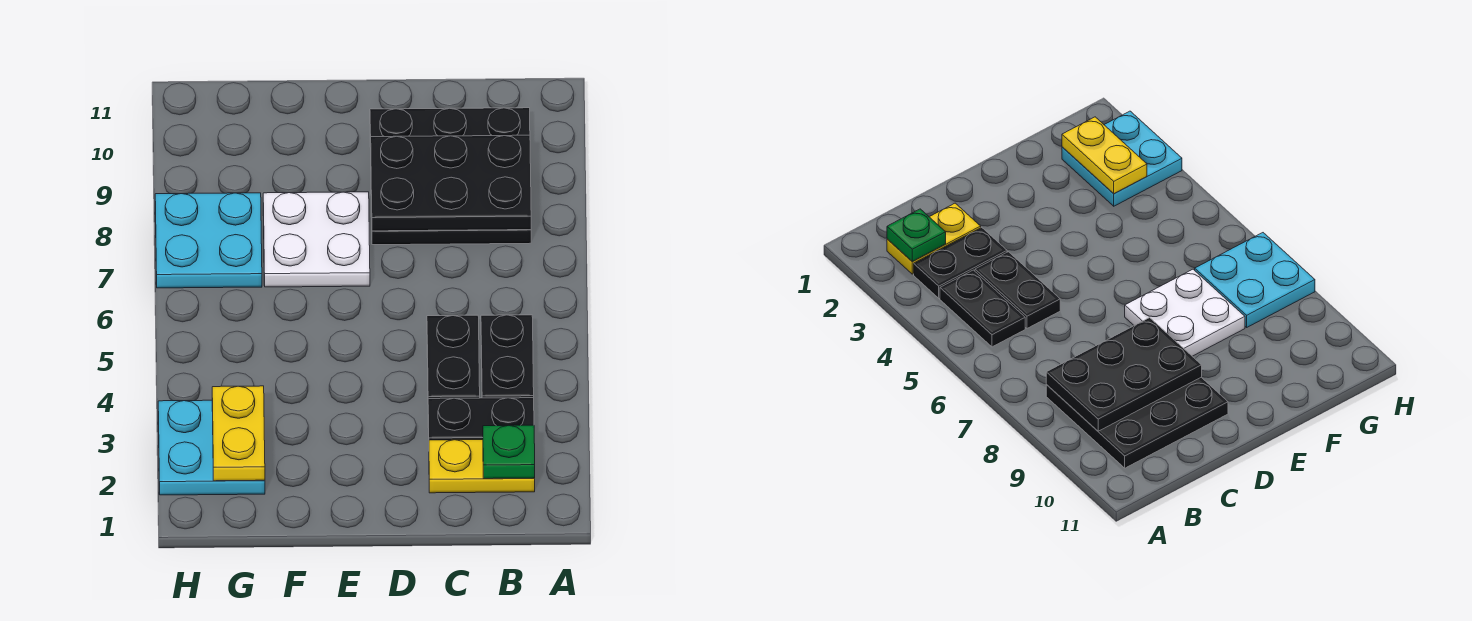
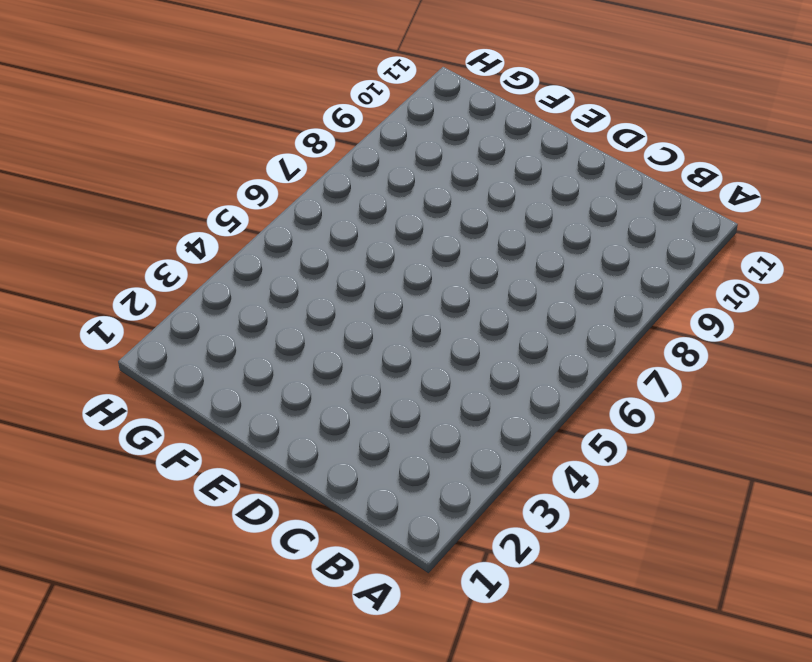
none -> yellow 1x2 plate [429,440,535,493]
none -> black 1x2 plate [428,398,534,440]

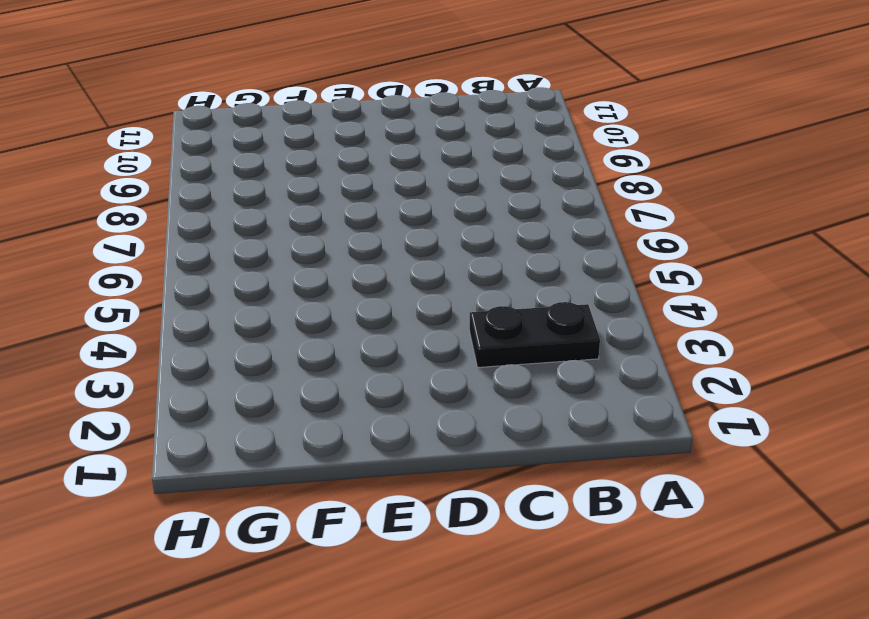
none -> yellow 1x2 plate [429,440,535,493]
none -> black 1x2 plate [481,315,534,398]

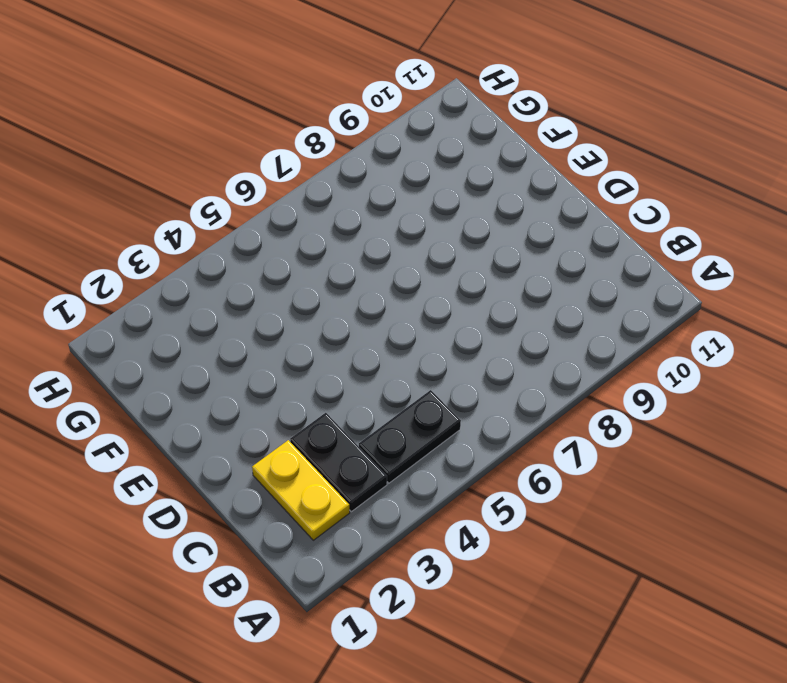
none -> black 3x3 plate [370,108,531,245]
none -> black 1x2 plate [427,315,480,399]

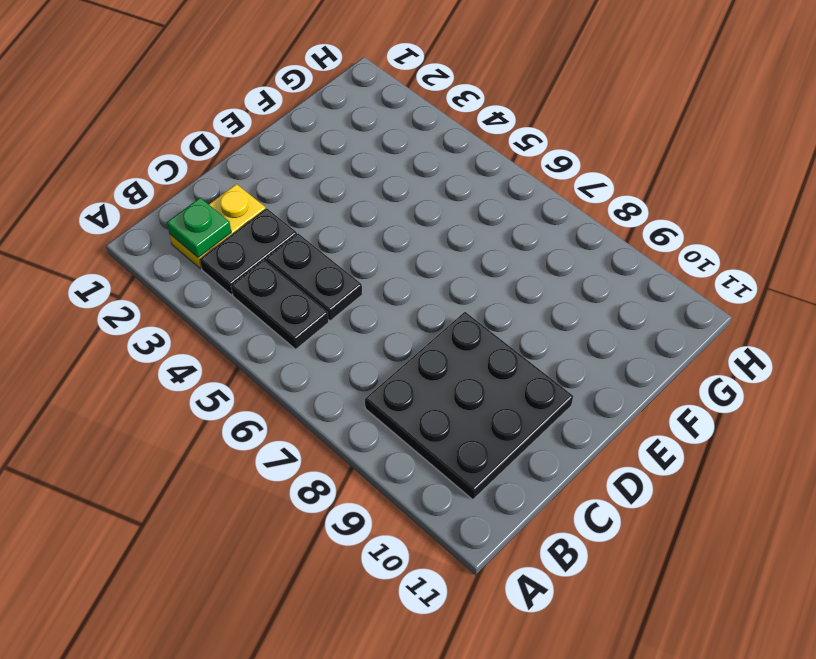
none -> white 2x2 plate [263,192,370,287]
none -> cyan 2x2 plate [158,400,265,495]

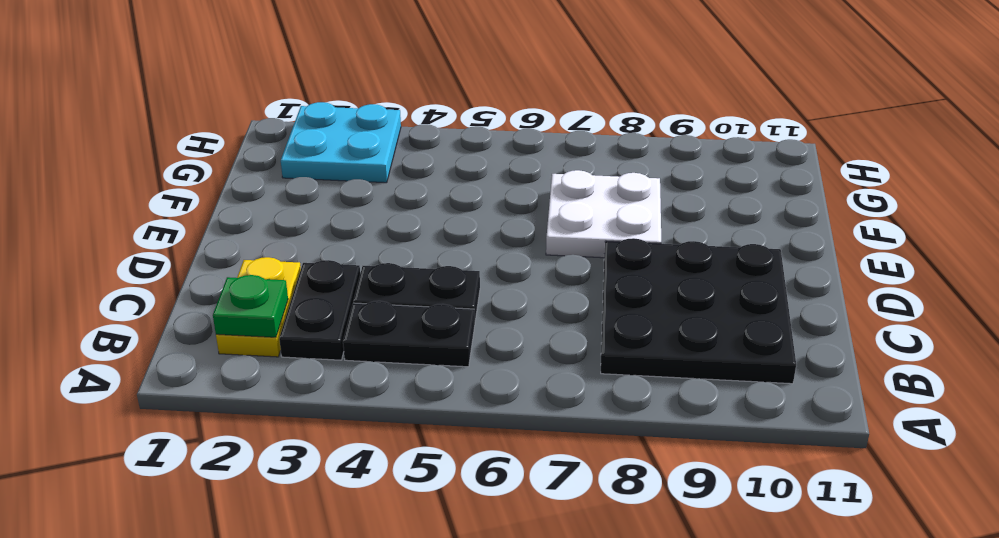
none -> cyan 2x2 plate [155,193,262,288]
none -> black 2x3 plate [371,135,531,231]

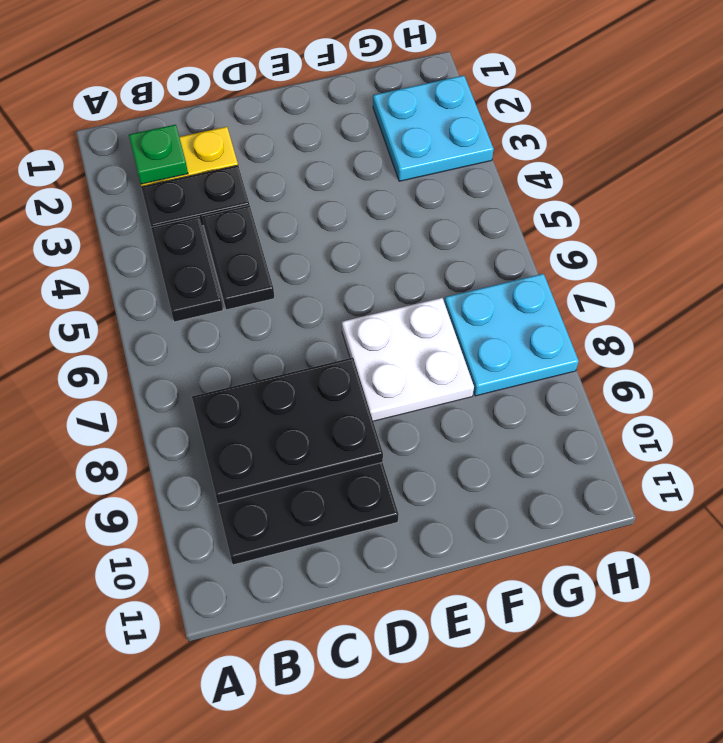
none -> yellow 1x2 plate [212,386,265,481]

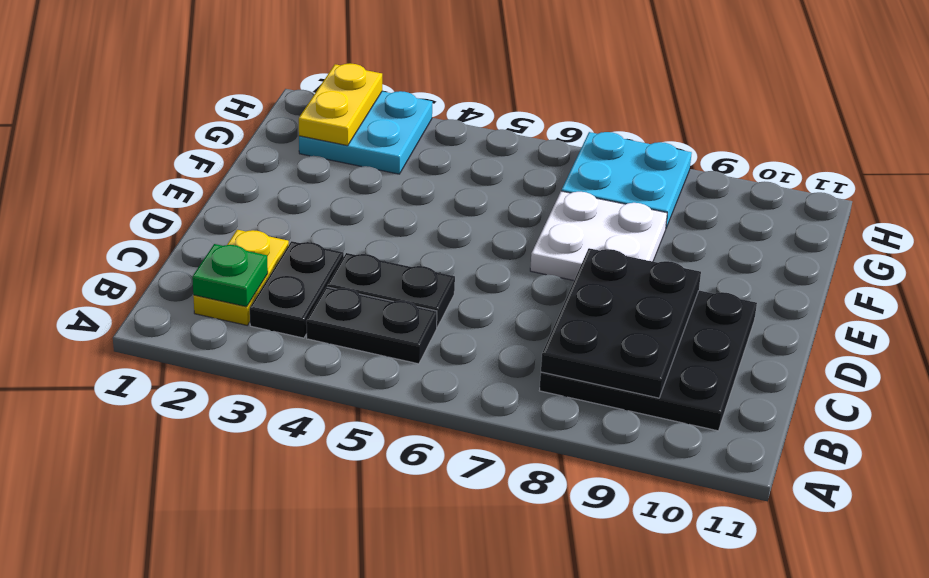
yellow 1x2 plate [299,64,382,146] -> yellow 1x2 plate turned to [212,386,265,481]

